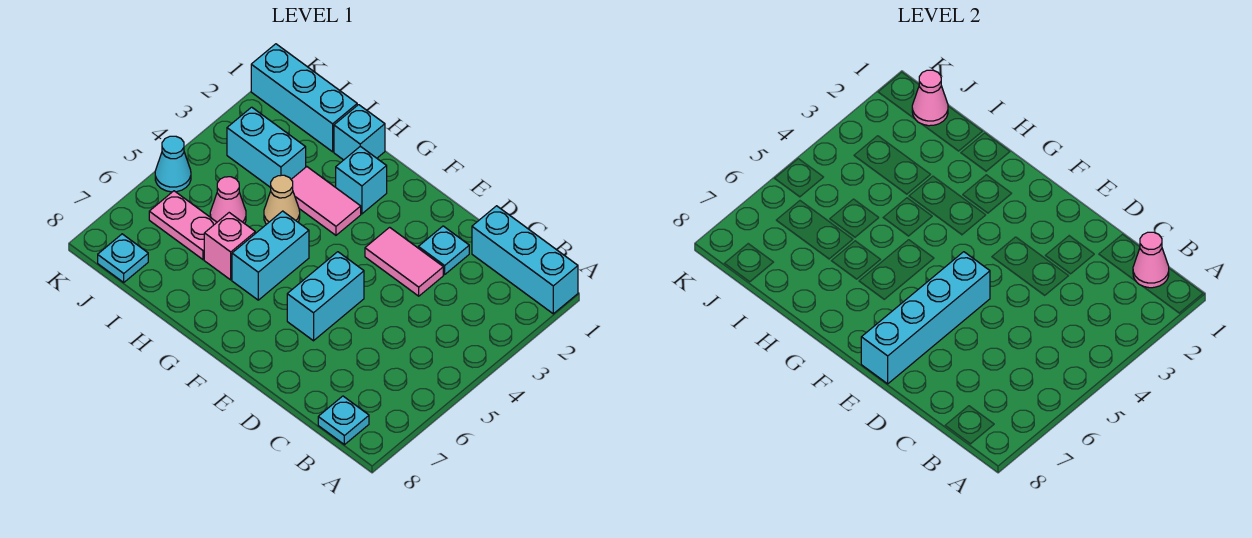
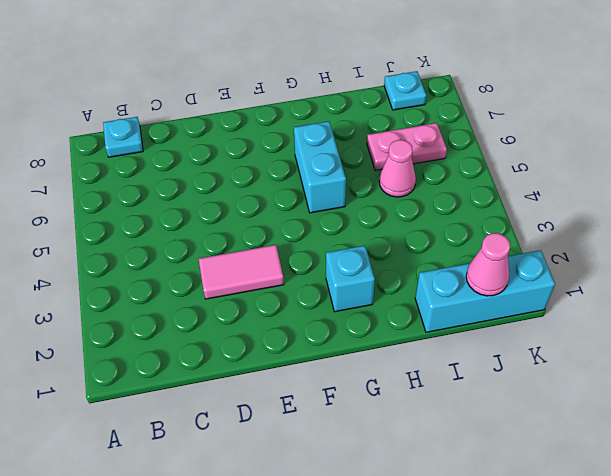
none -> cyan 1x3 brick [472,206,578,314]
none -> cyan 1x1 plate [418,226,469,274]
none -> cyan 1x2 brick [287,252,364,341]

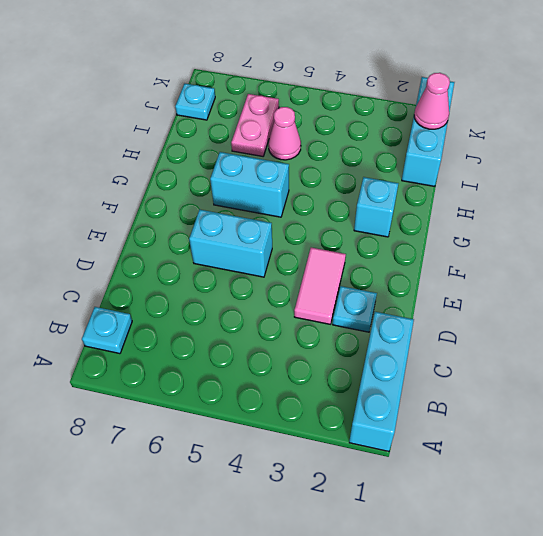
none -> pink 1x2 tile [291,167,361,235]
none -> cyan 1x1 brick [334,105,385,160]
none -> tan 1x1 cone [264,175,300,224]

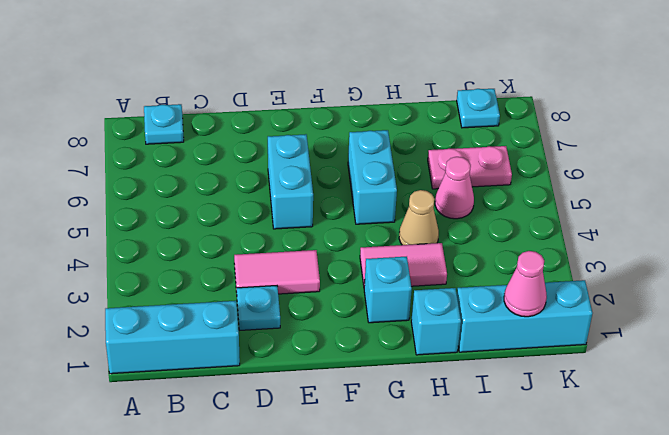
none -> pink 1x1 brick [204,213,255,280]
none -> cyan 1x2 brick [227,107,306,188]
none -> cyan 1x1 cone [155,136,191,192]

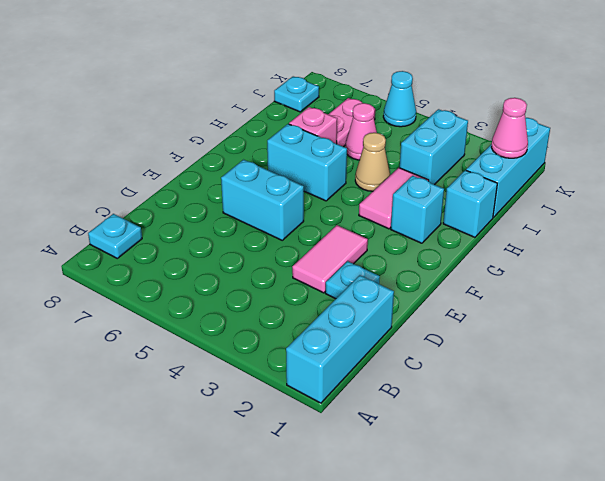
none -> pink 1x1 cone [1133,232,1169,288]
none -> cyan 1x4 brick [861,252,990,384]

